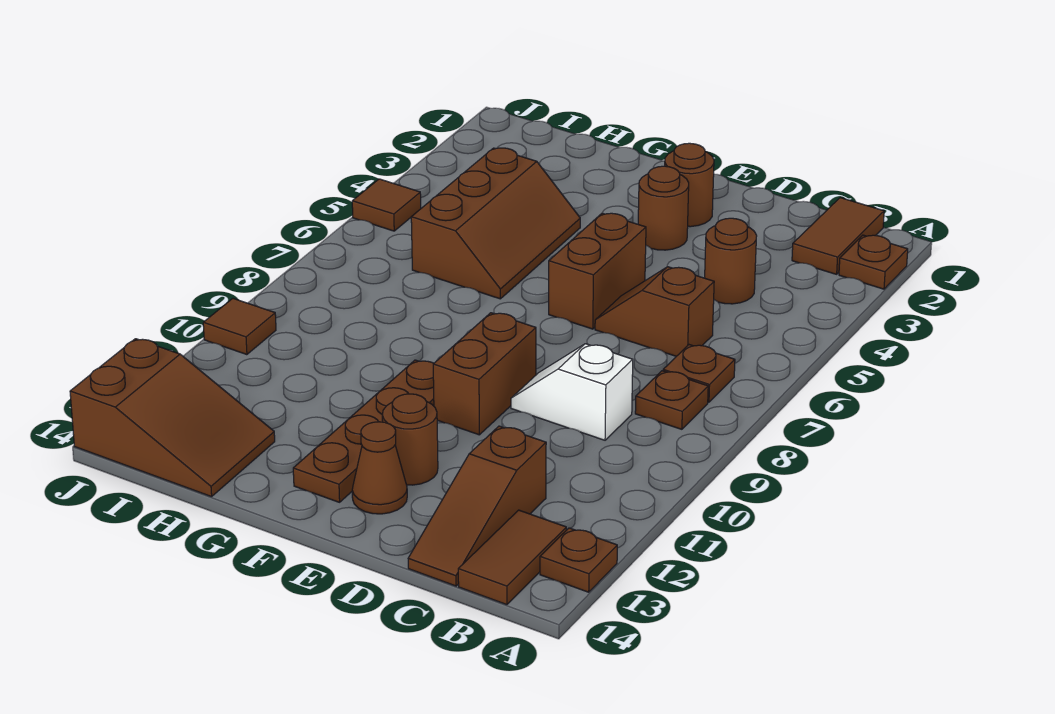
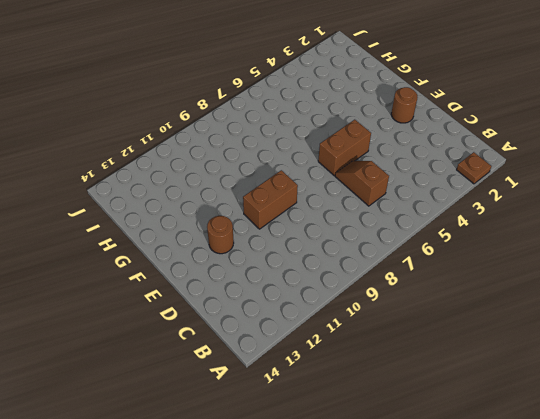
none -> brown 1x1 plate [540,528,617,592]
none -> brown 1x2 tile [792,198,884,274]
none -> brown 1x1 plate [663,345,735,402]

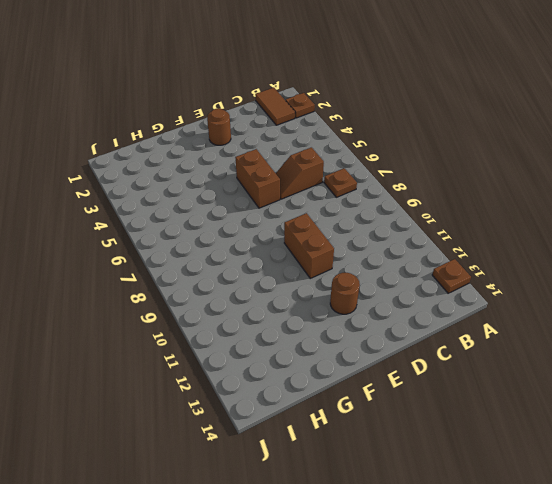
none -> brown 1x1 plate [635,371,708,429]
none -> brown 1x2 tile [458,510,566,605]
none -> brown 1x1 round brick [705,218,757,304]

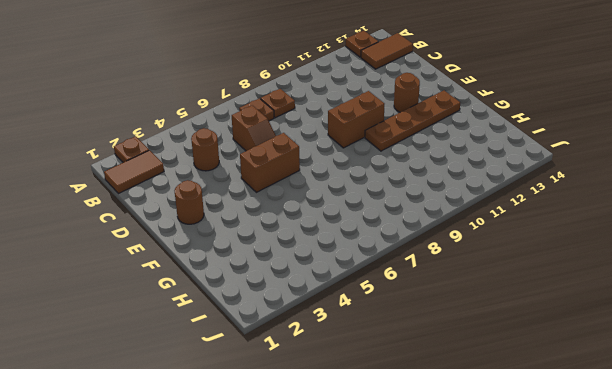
none -> white 1x2 slope [511,344,633,440]
none -> brown 1x3 slope [408,426,546,586]
none -> brown 1x1 round brick [638,166,689,250]

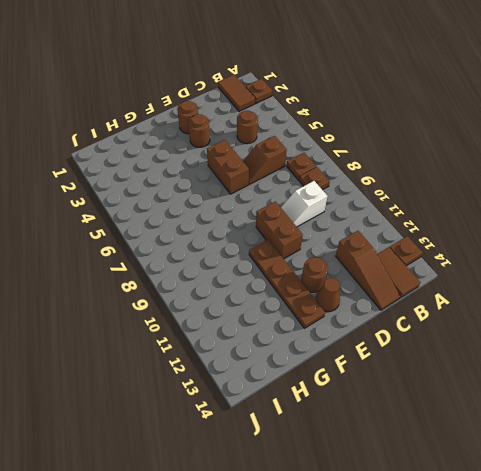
none -> brown 2x3 slope [411,148,580,299]
none -> brown 2x3 slope [70,339,275,497]
none -> brown 1x1 tile [352,179,421,231]

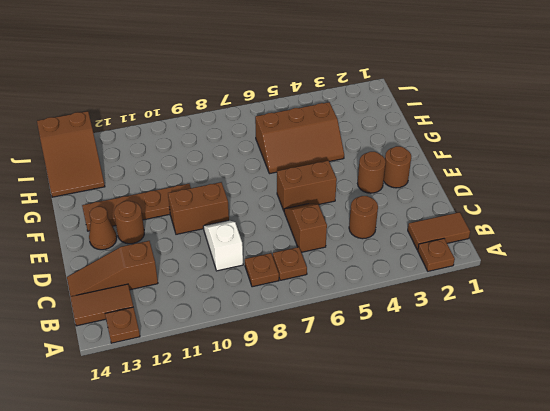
none -> brown 1x1 tile [352,179,421,231]
none -> brown 1x1 tile [203,298,276,355]

